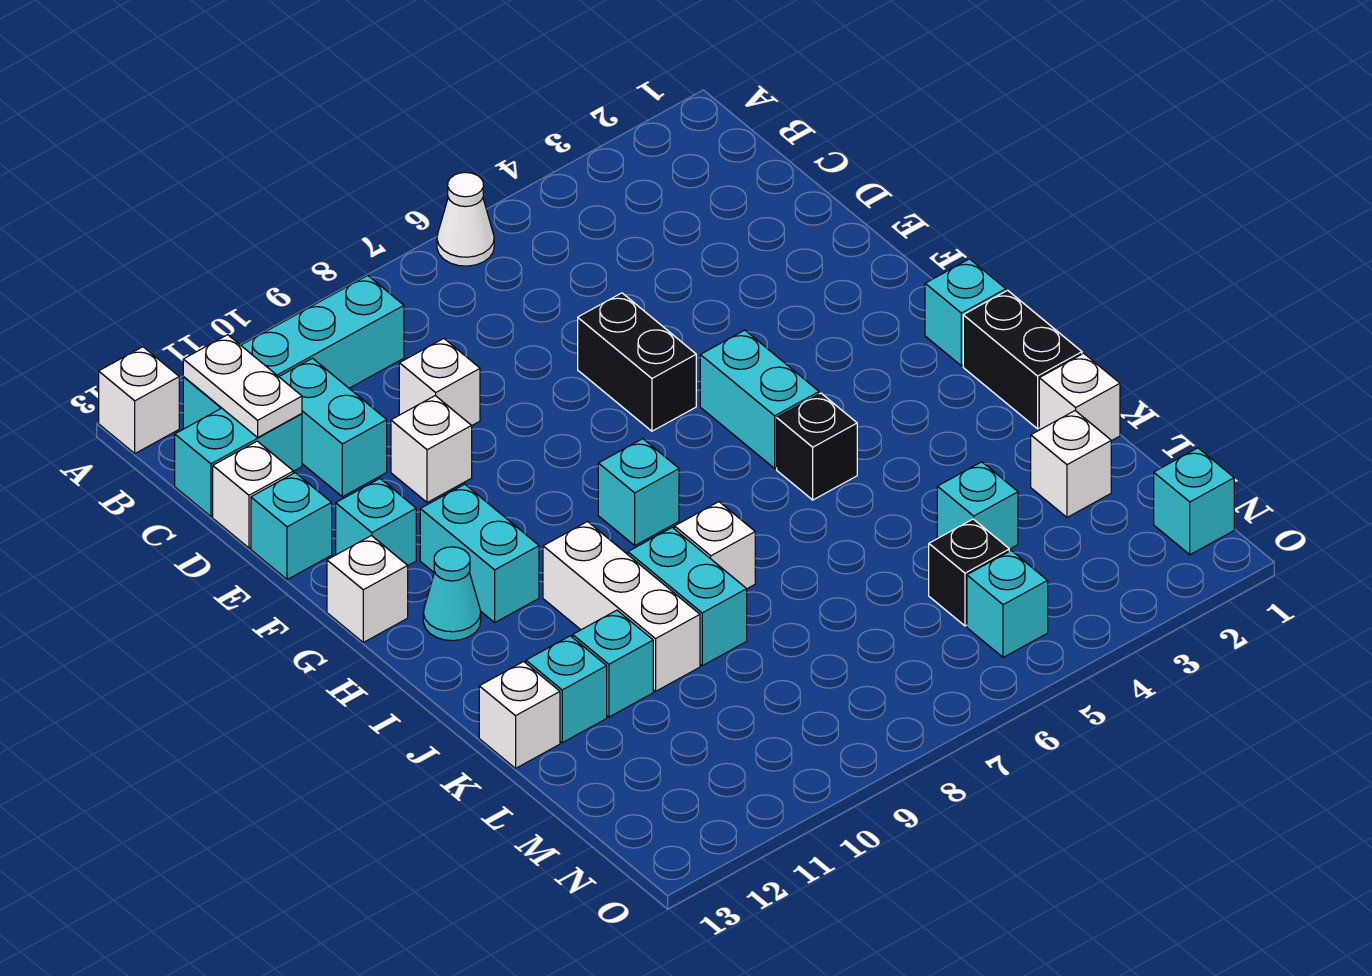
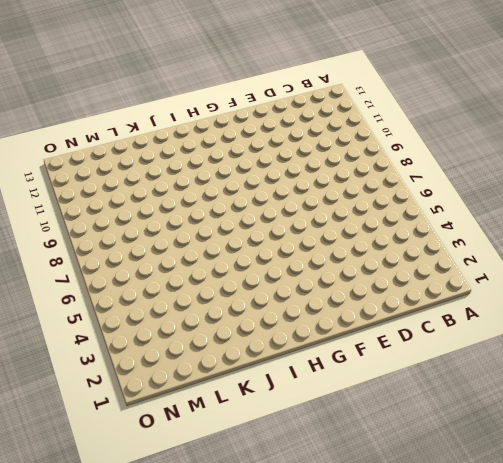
none -> white 1x1 cone [437,172,494,266]
none -> white 1x1 brick [99,347,179,453]
none -> cyan 1x4 brick [183,275,404,429]
none -> cyan 1x2 brick [279,358,387,497]

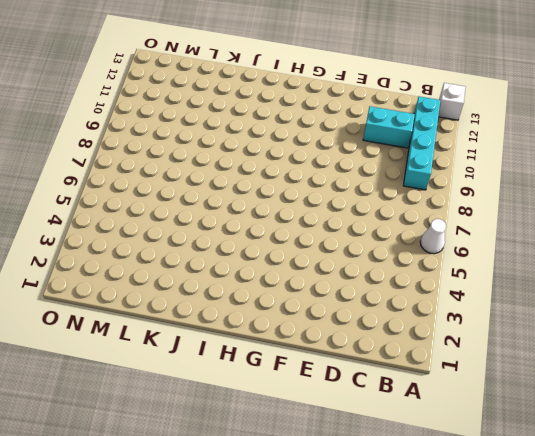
none -> cyan 1x2 brick [175,408,302,516]
none -> white 1x1 brick [399,339,480,425]
none -> white 1x1 brick [213,441,293,548]
none -> black 1x2 brick [578,293,696,431]

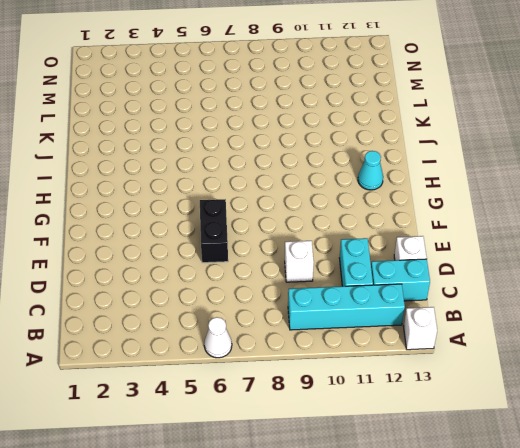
none -> white 1x1 brick [391,396,472,503]
none -> cyan 1x1 brick [251,473,332,580]
none -> cyan 1x1 brick [336,479,416,565]
none -> cyan 1x2 brick [700,330,819,468]

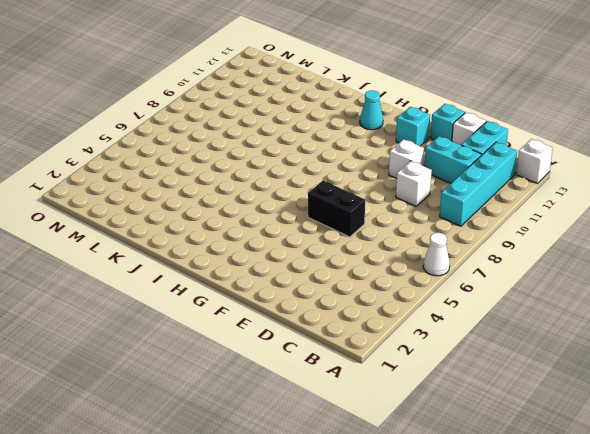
none -> cyan 1x2 brick [700,330,819,468]
none -> cyan 1x2 brick [420,484,539,622]
none -> white 1x1 brick [327,536,408,642]
none -> cyan 1x1 brick [925,259,1006,366]

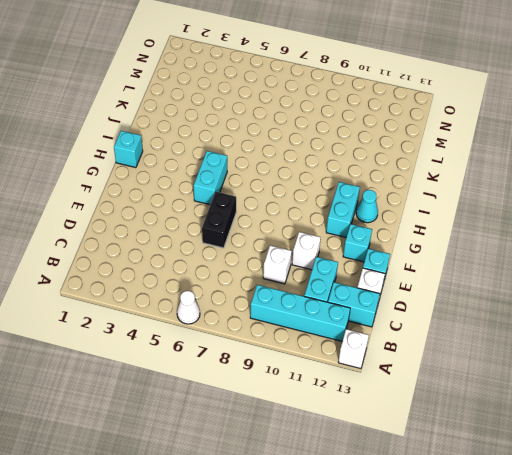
none -> white 1x1 brick [327,536,408,642]
none -> cyan 1x1 brick [598,439,679,545]
none -> black 1x2 brick [963,290,1082,429]
none -> black 1x1 brick [777,393,857,500]

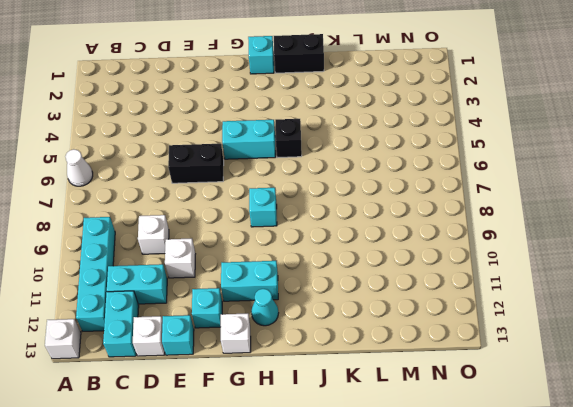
none -> white 1x3 brick [543,522,700,691]
none -> white 1x1 brick [675,502,755,589]
none -> cyan 1x2 brick [628,527,747,666]
none -> white 1x1 brick [1039,353,1120,441]

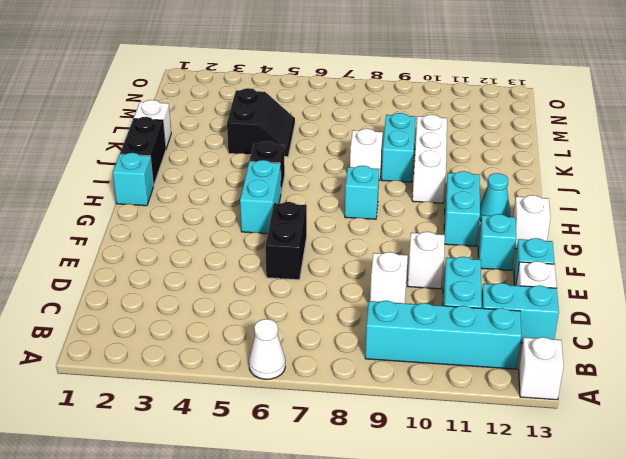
black 2x2 slope [227,88,295,157] -> cyan 1x1 brick [937,462,1018,549]
none -> cyan 1x1 brick [573,610,653,717]
none -> cyan 1x1 brick [526,636,607,743]
none -> white 1x1 brick [479,662,560,768]
none -> white 1x1 brick [1031,411,1111,517]

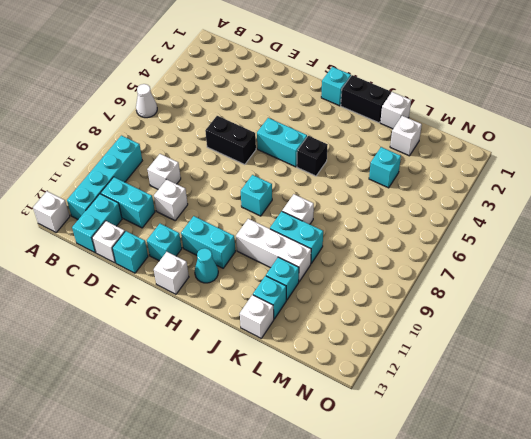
none -> black 1x1 brick [929,519,1009,626]
none -> cyan 1x1 brick [1154,448,1234,555]
none -> cyan 1x1 brick [967,551,1048,657]
none -> white 1x2 plate [183,335,302,437]

